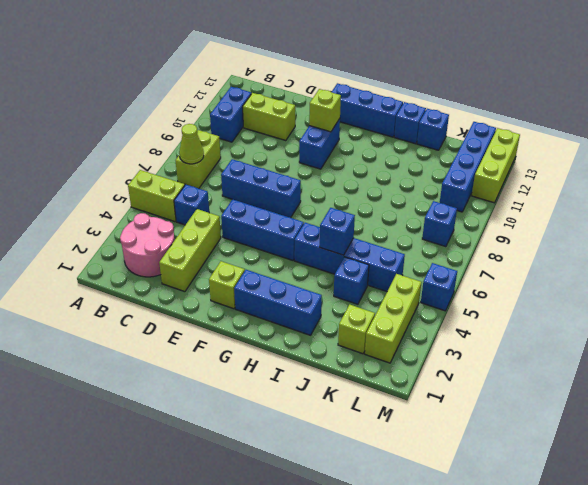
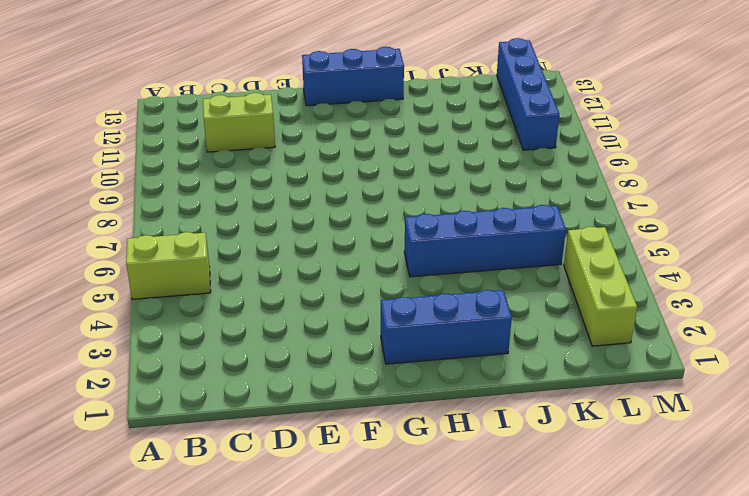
none -> pink 2x2 round brick [120,213,175,277]
none -> lime 1x2 brick [175,130,221,188]
none -> blue 1x2 brick [210,87,251,142]

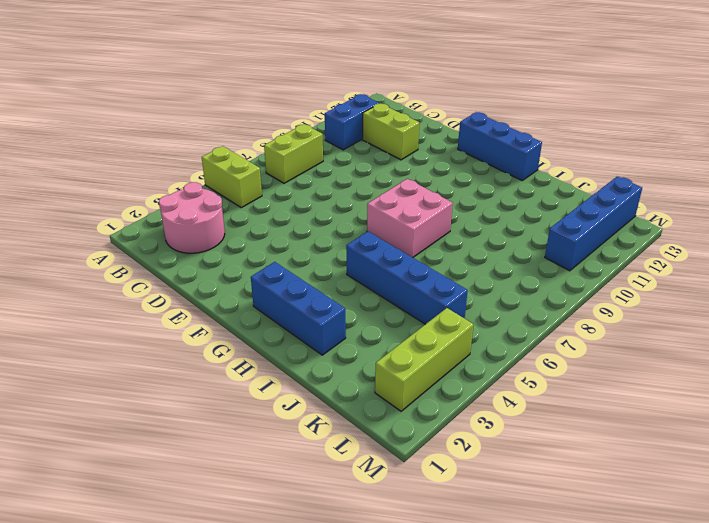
pink 2x2 brick [367,179,453,258] -> none
none -> blue 1x1 brick [174,185,209,225]
none -> lime 1x3 brick [159,209,221,292]
none -> blue 1x3 brick [221,159,301,218]

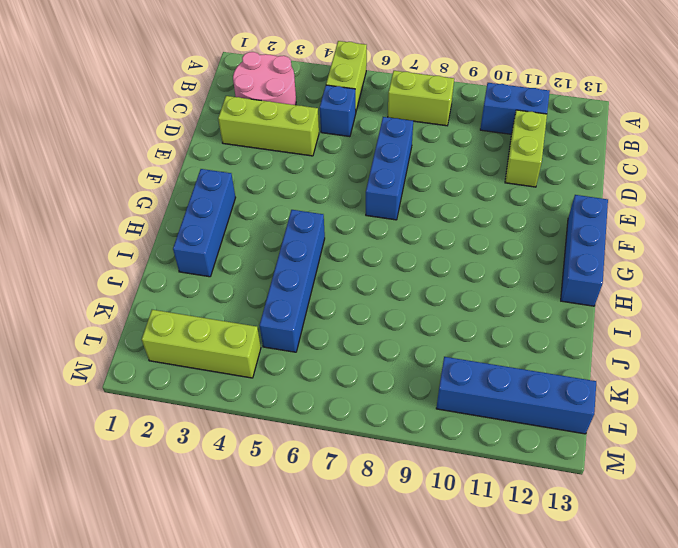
none -> blue 1x3 brick [221,199,304,260]
none -> lime 1x1 brick [209,261,245,309]
none -> blue 1x2 brick [299,119,340,169]

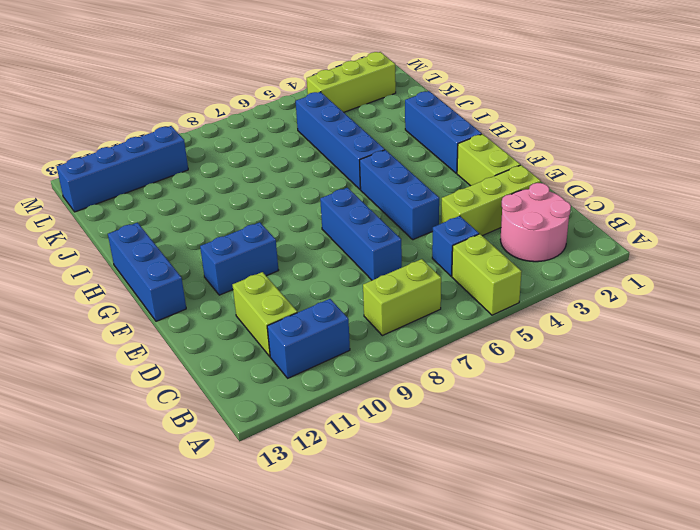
lime 1x2 brick [457,134,520,186] -> lime 1x1 brick [209,261,245,309]
none -> blue 1x1 brick [394,102,426,144]
none -> blue 1x1 brick [334,257,369,304]
none -> blue 1x1 brick [417,109,449,150]

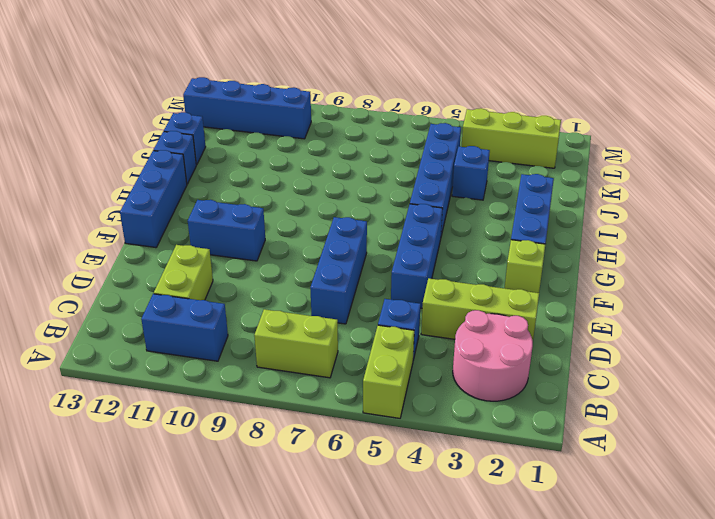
none -> lime 1x1 brick [338,305,375,354]
none -> blue 1x1 brick [422,201,457,247]
none -> blue 1x1 brick [421,263,457,311]

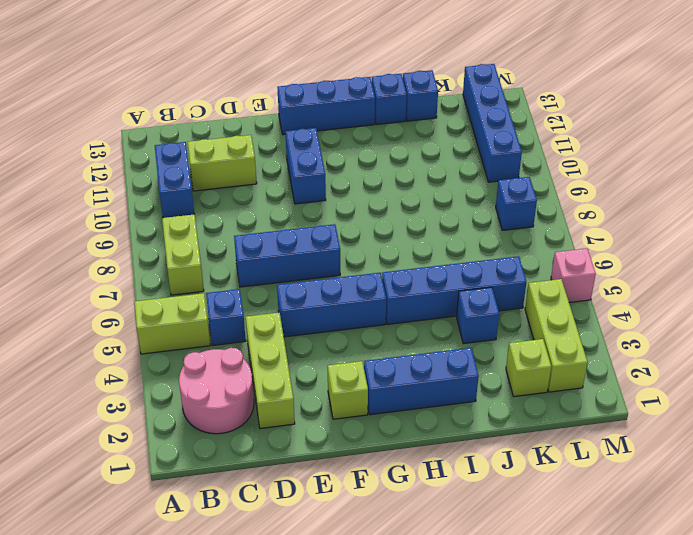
pink 1x1 brick [551,248,596,303] -> blue 1x1 brick [421,263,457,311]
none -> lime 1x3 brick [472,128,520,203]
none -> lime 1x1 cone [179,124,204,164]
none -> lime 1x1 brick [309,89,341,132]

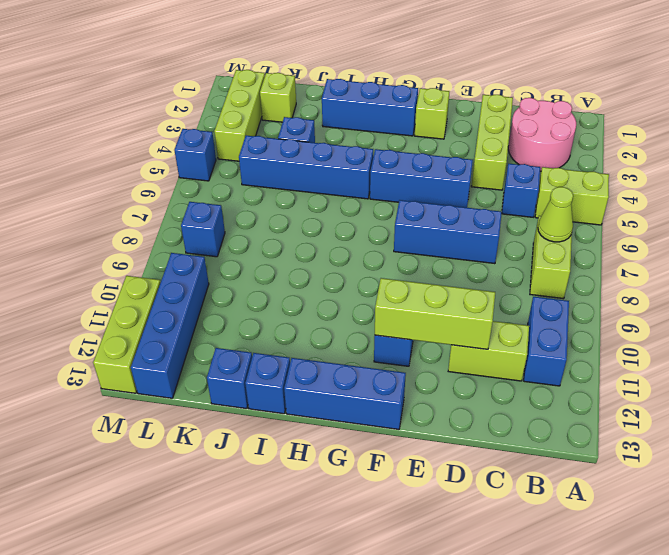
lime 1x3 brick [375,278,495,349] -> lime 1x1 brick [309,89,341,132]
none -> blue 1x1 brick [320,208,355,255]

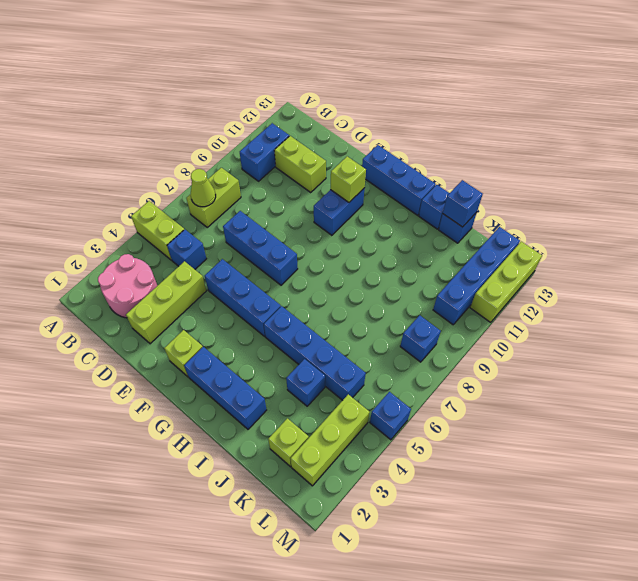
blue 1x1 brick [443,180,483,227] -> blue 1x1 brick moved to [320,208,355,255]

